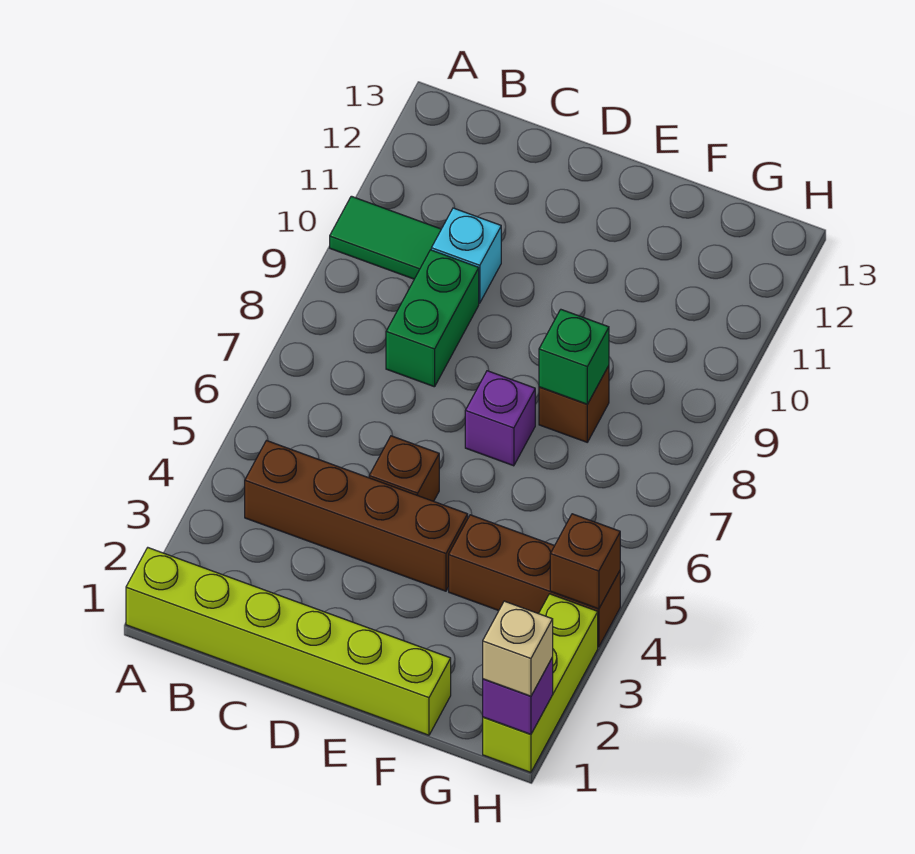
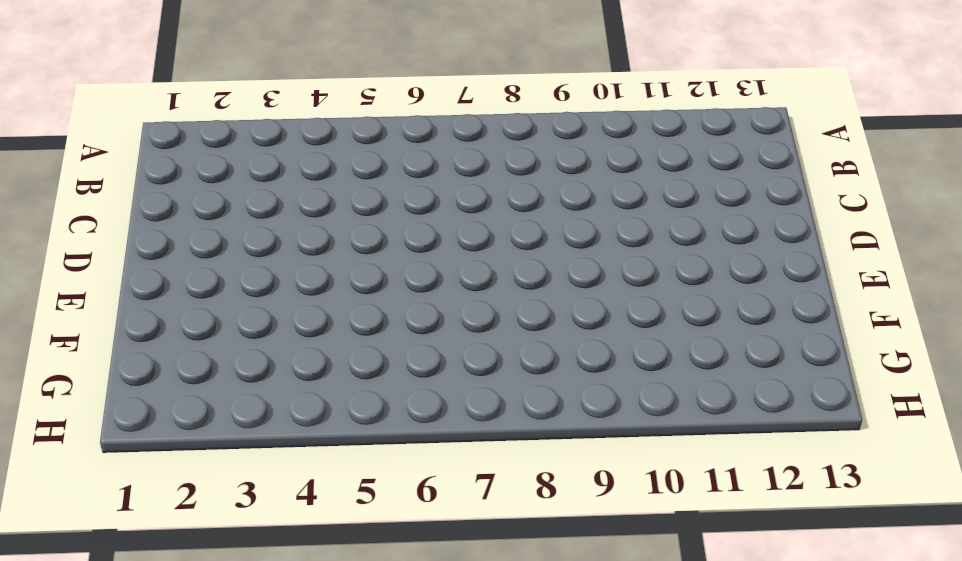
none -> lime 1x6 brick [126,548,451,735]
none -> green 1x2 tile [330,196,441,279]
none -> brown 1x4 brick [245,441,468,591]

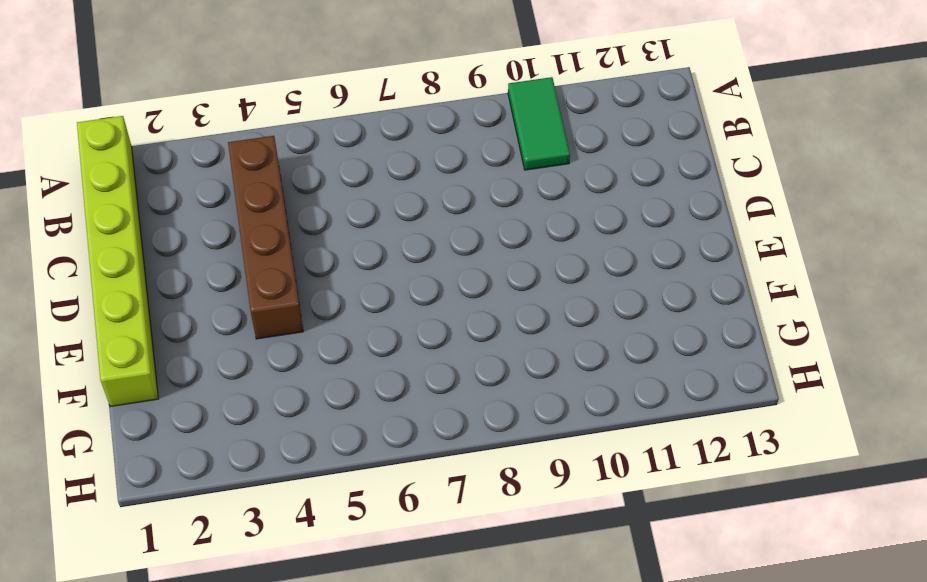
none -> green 1x2 brick [386,250,479,387]
none -> cyan 1x1 brick [431,208,501,303]
none -> brown 1x1 brick [369,436,439,501]

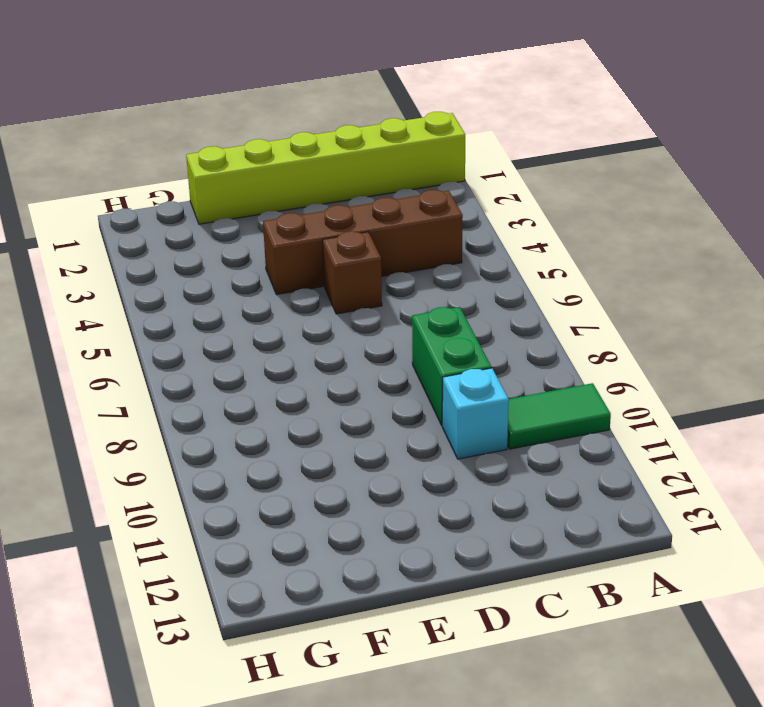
none -> purple 1x1 brick [465,371,535,466]
none -> brown 1x3 brick [449,515,620,647]
none -> brown 1x1 brick [539,366,609,442]

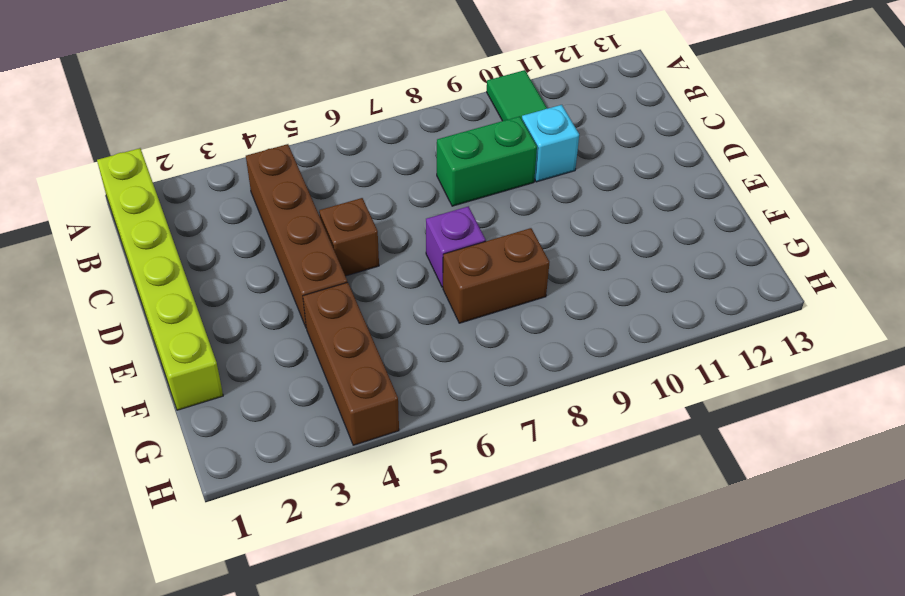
brown 1x2 brick [443,228,549,323] -> brown 1x1 brick [539,366,609,442]
none -> lime 1x3 brick [483,594,598,772]
none -> green 1x1 brick [539,310,609,404]
none -> purple 1x1 brick [483,657,553,734]

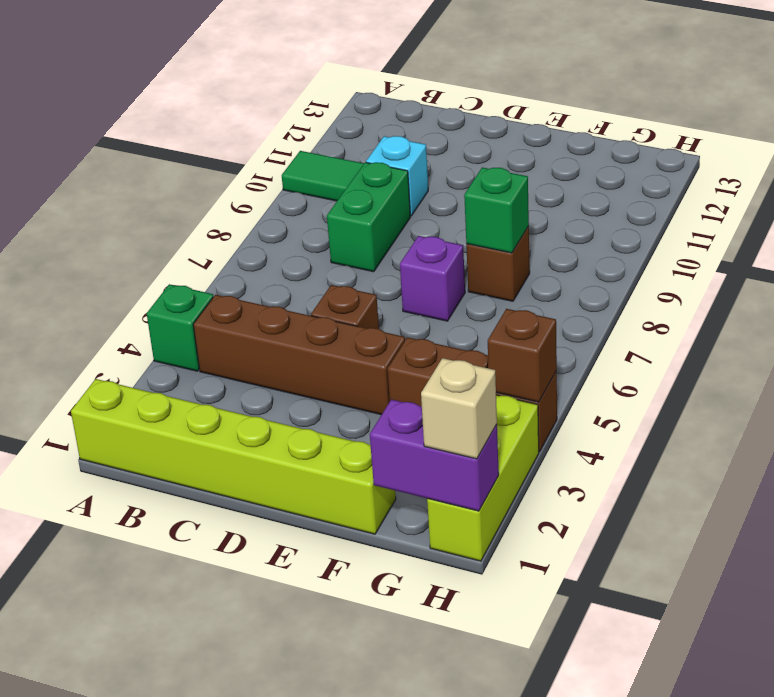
green 1x1 brick [147,284,213,371] -> none
purple 1x2 brick [370,399,499,511] -> purple 1x1 brick [483,657,553,734]

